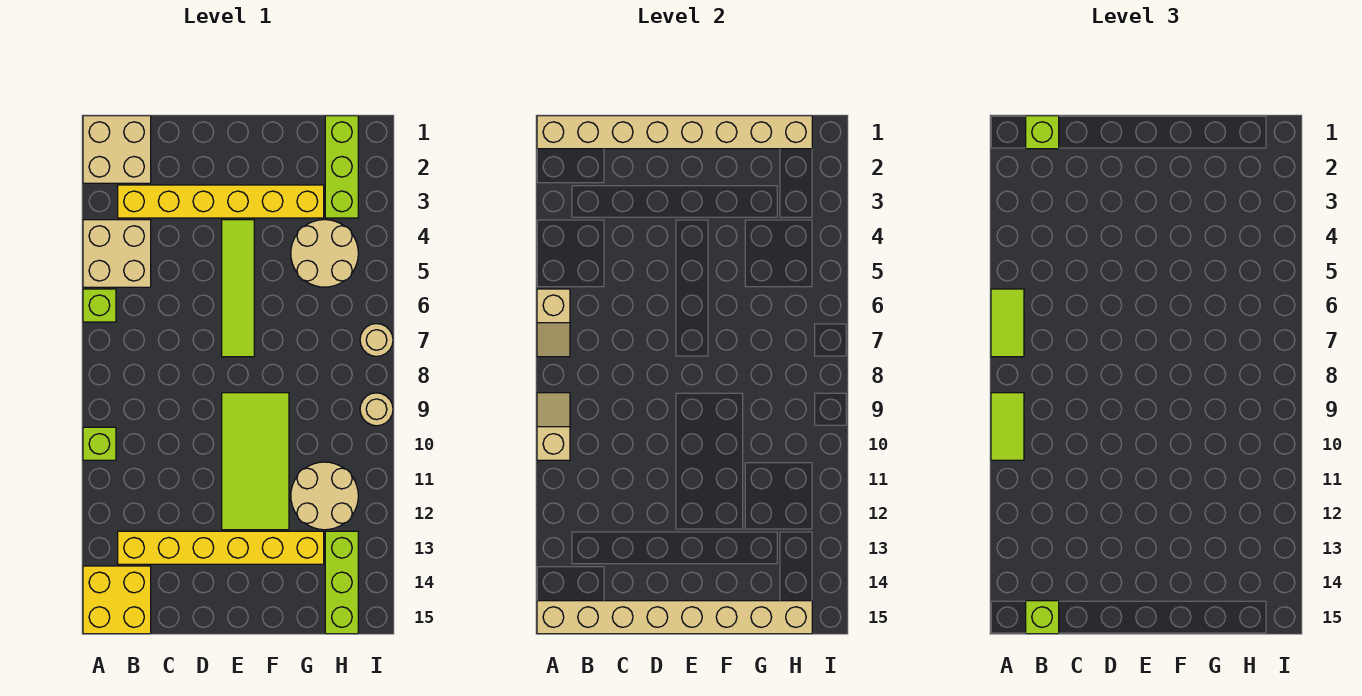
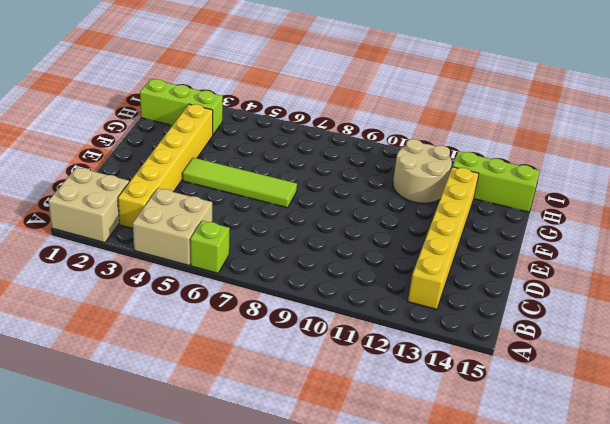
none -> lime 1x1 brick [83,427,116,460]
none -> yellow 2x2 brick [83,566,151,634]
none -> lime 2x4 tile [222,393,289,530]

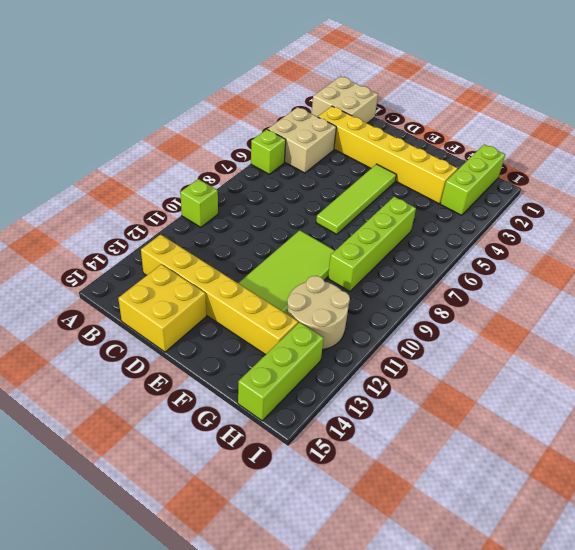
yellow 2x2 brick [118,264,206,352] -> yellow 2x2 brick moved to [83,566,151,634]
lime 1x4 brick [328,197,416,292] -> none
none -> tan 2x2 round brick [291,220,358,287]
none -> tan 1x1 round brick [360,324,393,356]
none -> tan 1x1 round brick [360,393,393,426]

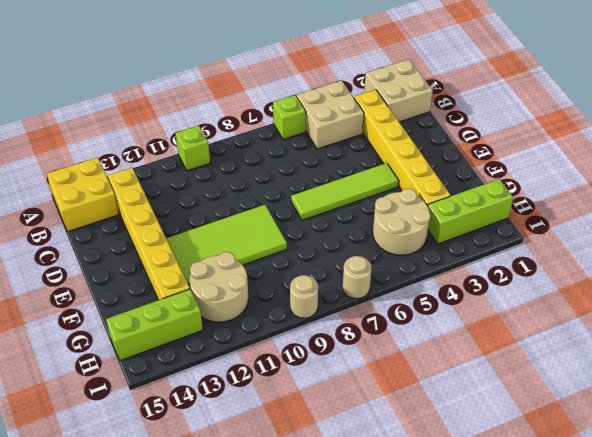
none -> tan 1x8 brick [537,116,812,149]
none -> tan 1x2 slope [537,289,570,357]
none -> tan 1x2 slope [537,393,570,460]

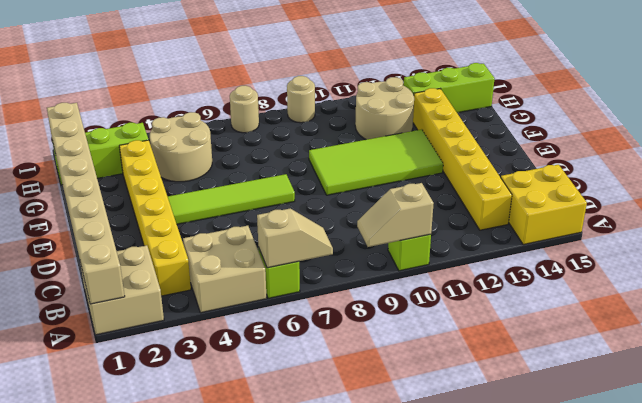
none -> tan 1x8 brick [537,601,812,634]
none -> lime 1x2 tile [991,289,1024,357]
none -> lime 1x2 tile [991,393,1024,460]

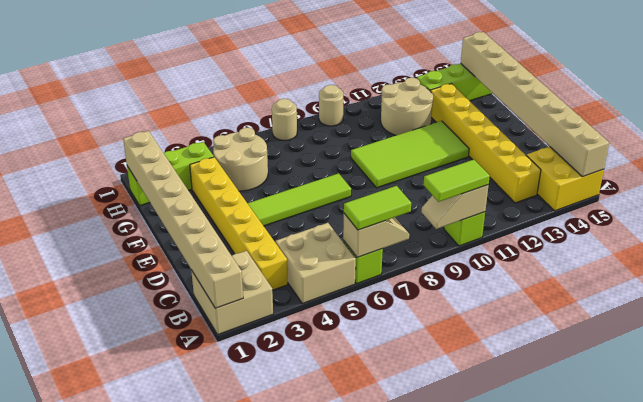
none -> lime 1x1 brick [1026,116,1059,149]
none -> lime 1x1 brick [1026,601,1059,634]

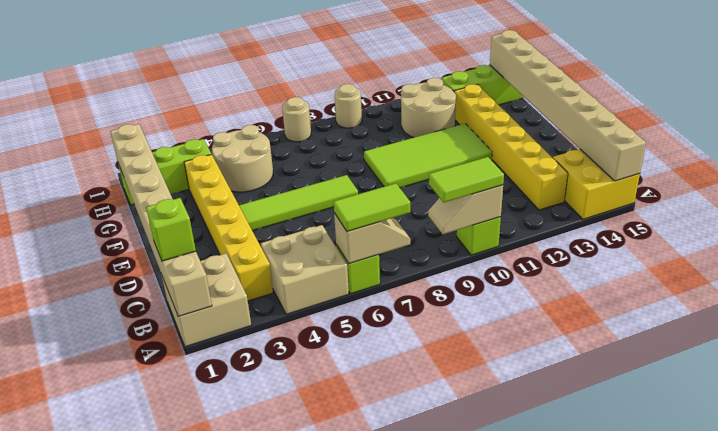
none -> lime 1x1 brick [1026,601,1059,634]

